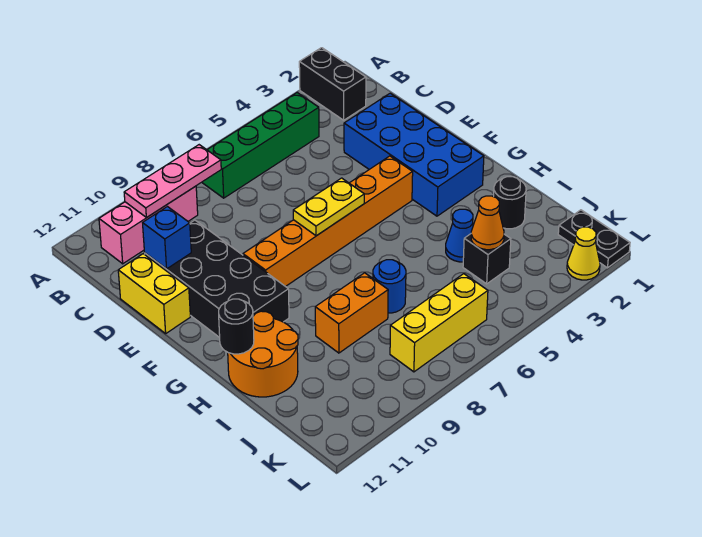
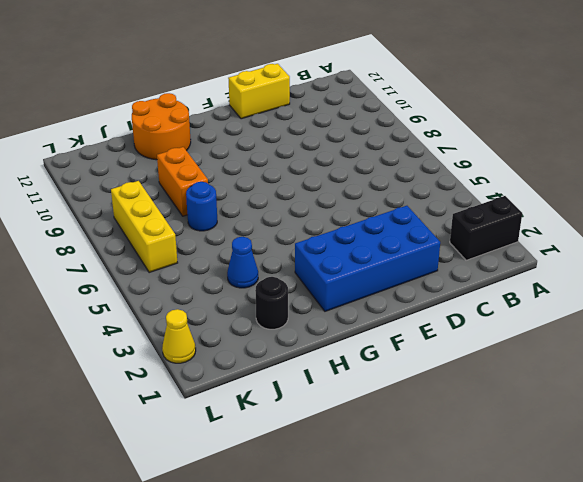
none -> green 1x4 brick [202,93,319,198]
none -> pink 1x3 brick [99,186,198,264]
none -> black 2x4 brick [145,220,289,338]

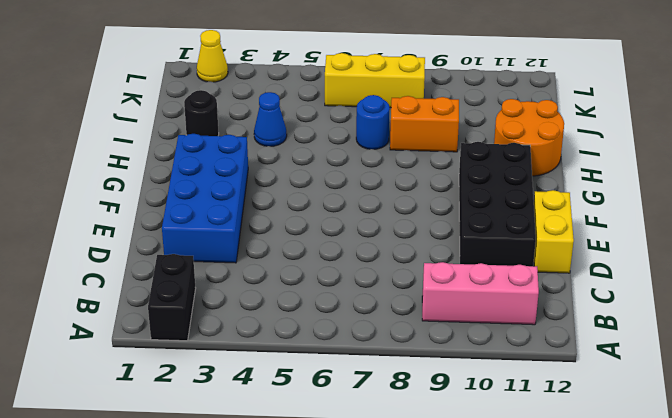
none -> green 1x4 brick [202,93,319,198]
none -> orange 1x6 brick [243,156,413,287]
none -> black 1x1 brick [463,234,511,284]

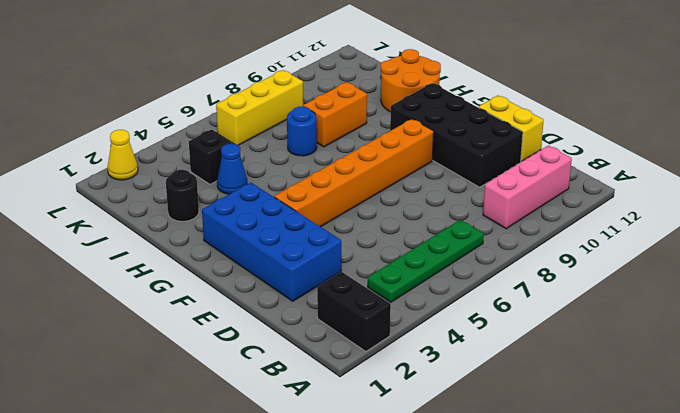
green 1x4 plate [368,220,484,302] -> green 1x4 brick [202,93,319,198]
none -> black 1x2 plate [558,210,630,268]
none -> pink 1x3 plate [124,145,221,217]
none -> blue 1x1 brick [143,207,191,269]

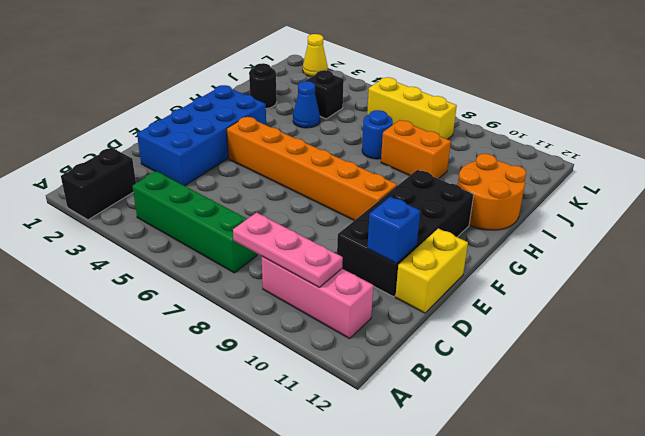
none -> black 1x2 plate [558,210,630,268]
none -> yellow 1x2 plate [293,178,364,236]
none -> black 1x1 round brick [219,299,254,354]

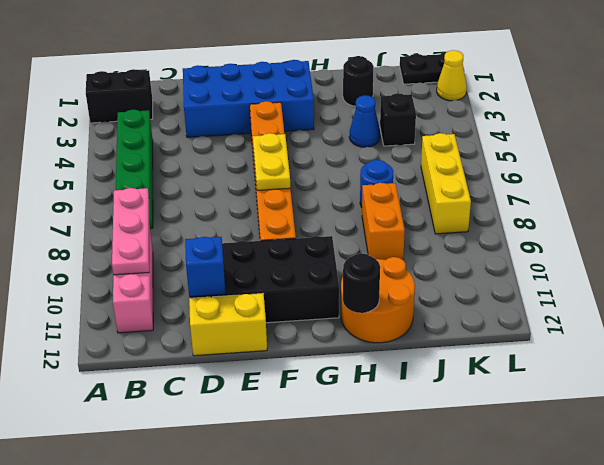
none -> orange 1x1 cone [471,196,504,250]

